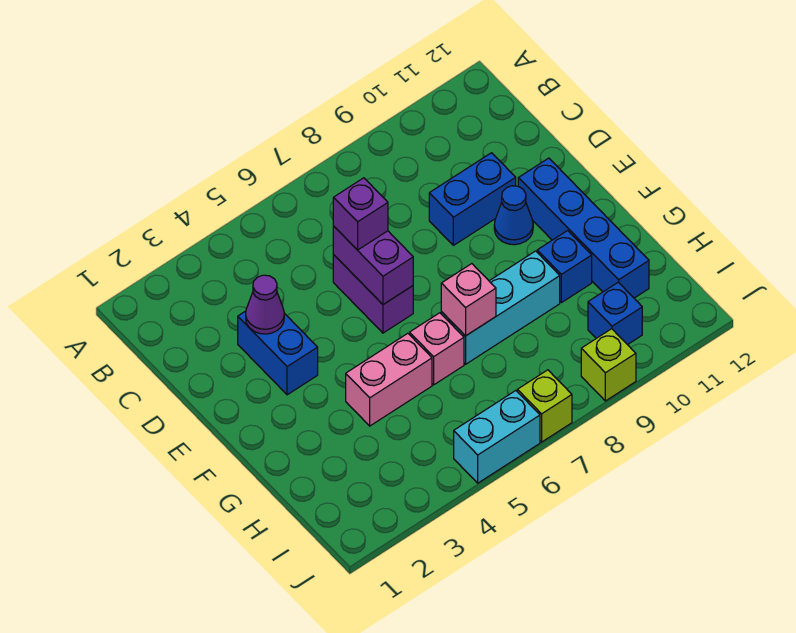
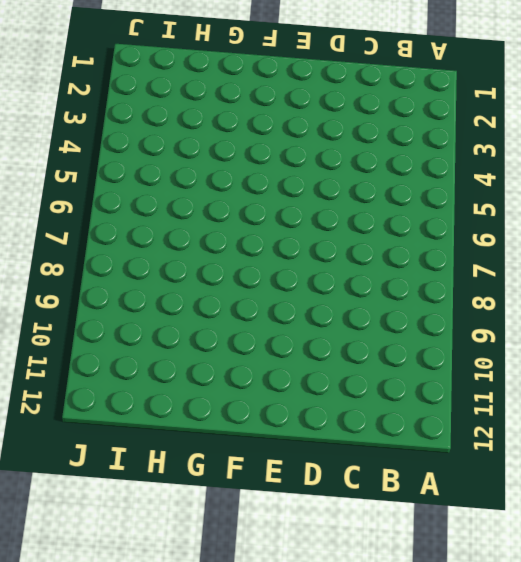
none -> blue 1x2 brick [238,311,318,395]
none -> purple 1x2 brick [333,254,413,333]
none -> blue 1x2 brick [429,153,516,245]

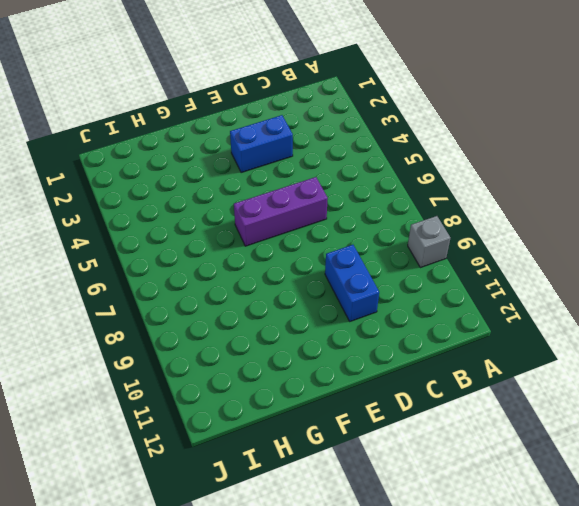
grey 1x1 brick [408,216,450,268] -> none
purple 1x3 brick [234,177,328,246] -> purple 1x2 brick [333,254,413,333]
none -> blue 1x1 cone [494,186,533,245]
none -> blue 1x4 brick [518,158,649,298]
none -> pink 1x2 brick [346,333,432,426]

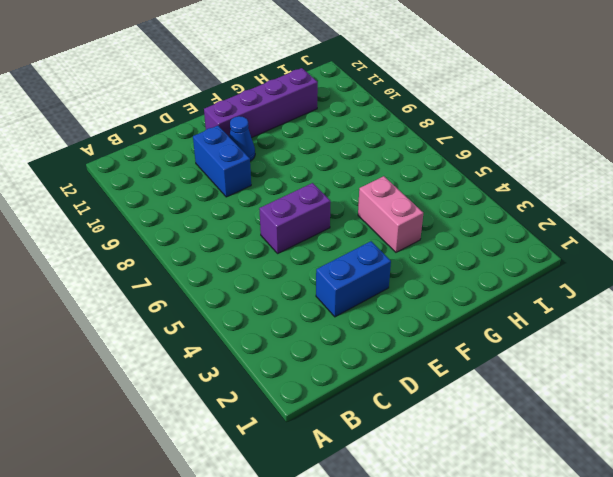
purple 1x4 brick [204,68,318,138] -> blue 1x4 brick [518,158,649,298]
none -> pink 1x1 brick [410,313,464,385]
none -> cyan 1x3 brick [441,251,560,364]
none -> blue 1x1 brick [537,231,592,303]

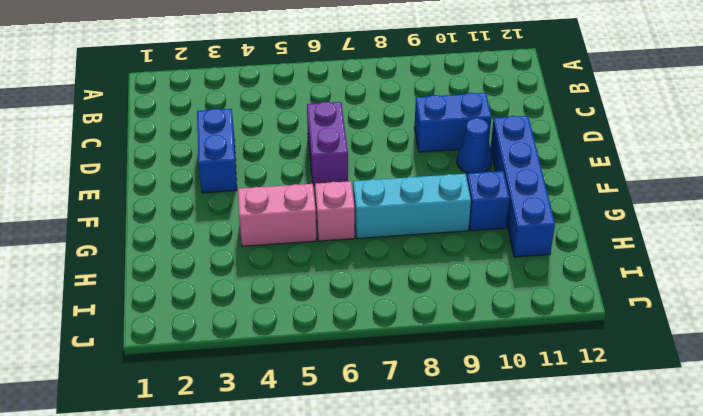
none -> blue 1x1 brick [588,282,642,345]
none -> cyan 1x2 brick [454,391,540,483]
none -> lime 1x1 brick [517,370,572,442]

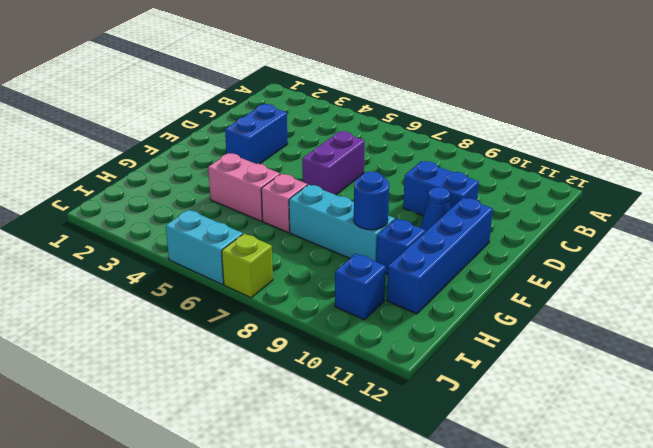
blue 1x1 round brick [354,171,389,230] -> none
none -> lime 1x1 brick [581,329,636,401]
none -> purple 1x1 cone [246,275,284,334]
none -> purple 1x2 brick [333,226,413,304]

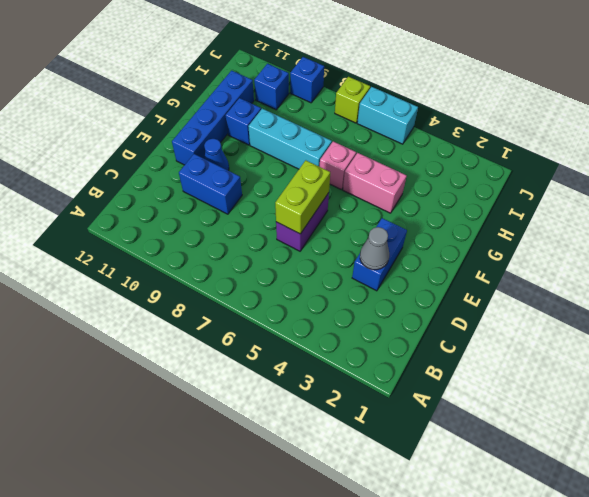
grey 1x1 cone [360,227,389,270] -> purple 1x1 cone [246,275,284,334]
lime 1x2 brick [275,160,330,234] -> purple 1x2 brick [333,226,413,304]
blue 1x1 brick [290,57,324,103] -> lime 1x1 brick [581,329,636,401]
none -> pink 1x1 brick [441,264,496,336]
none -> purple 1x1 brick [333,178,388,250]

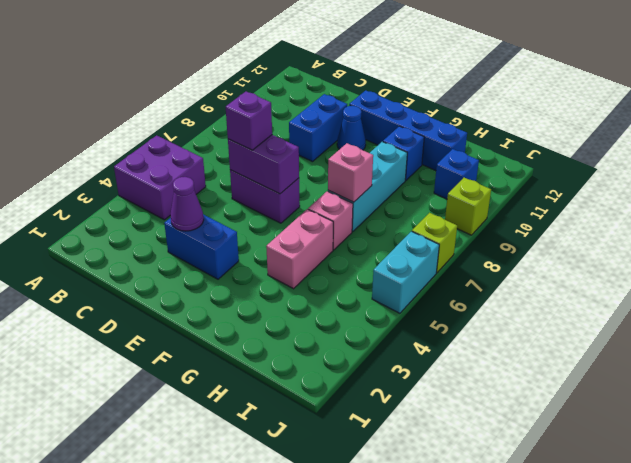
purple 2x2 brick [114,135,206,220] -> none

